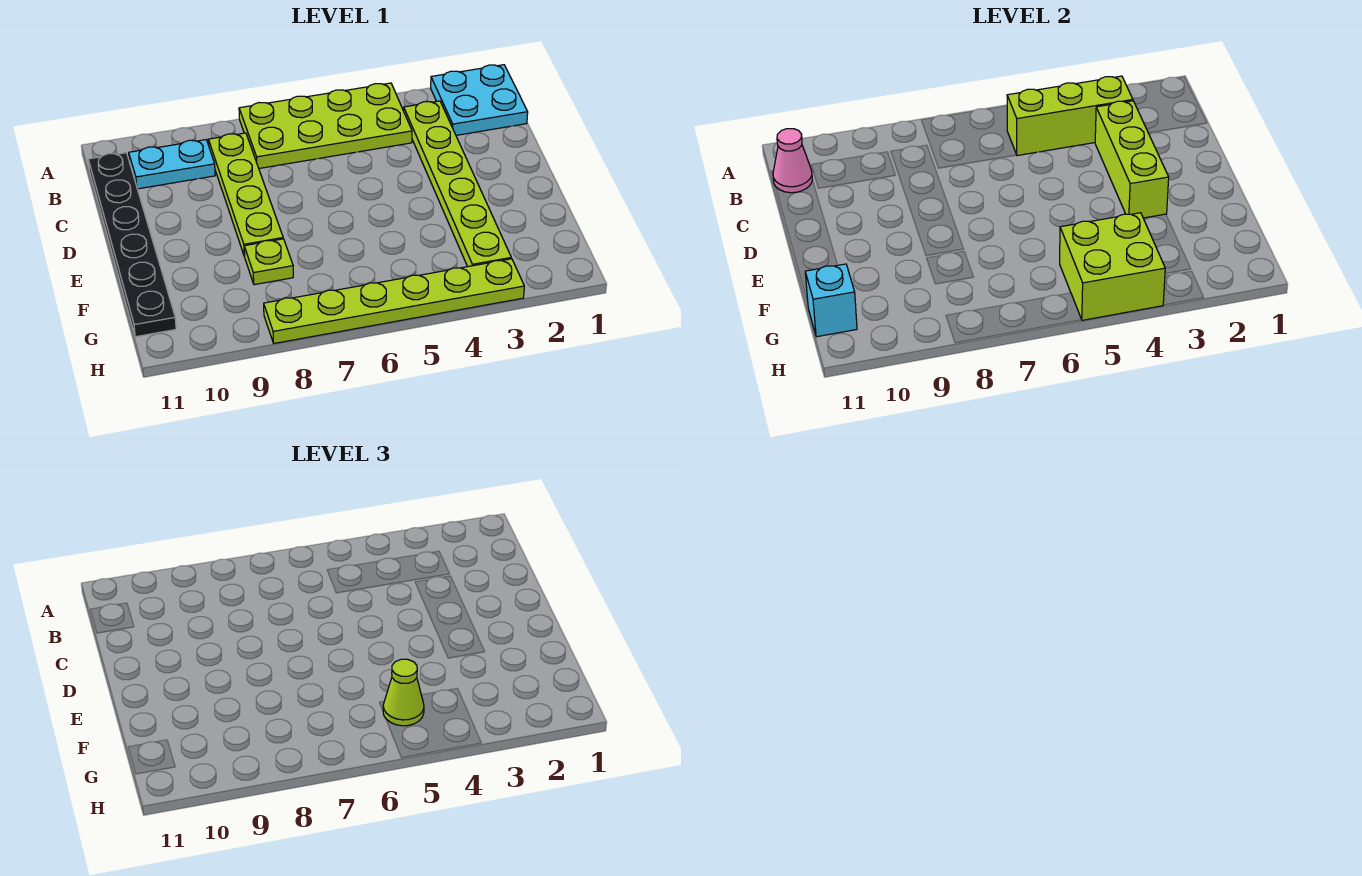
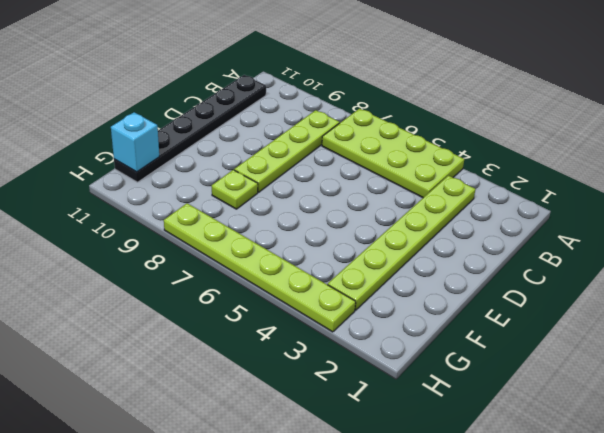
none -> cyan 2x2 plate [431,65,528,135]
none -> cyan 1x2 plate [129,140,215,189]
none -> lime 1x3 brick [1007,76,1133,156]

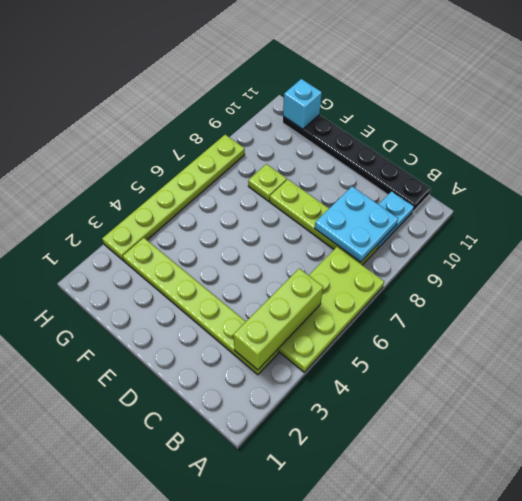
cyan 2x2 plate [315,187,398,262] -> cyan 2x2 plate moved to [431,65,528,135]
none -> pink 1x1 cone [773,129,812,193]
none -> lime 1x3 brick [1095,101,1169,218]
none -> lime 2x2 brick [1060,213,1165,320]

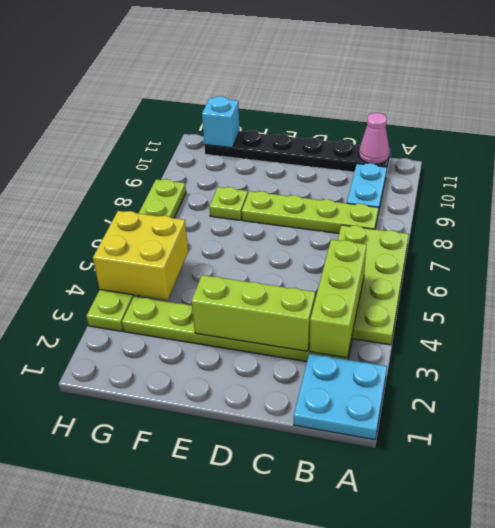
yellow 2x2 brick [93,211,188,300] -> lime 2x2 brick [1060,213,1165,320]
none -> lime 1x1 cone [383,659,424,726]

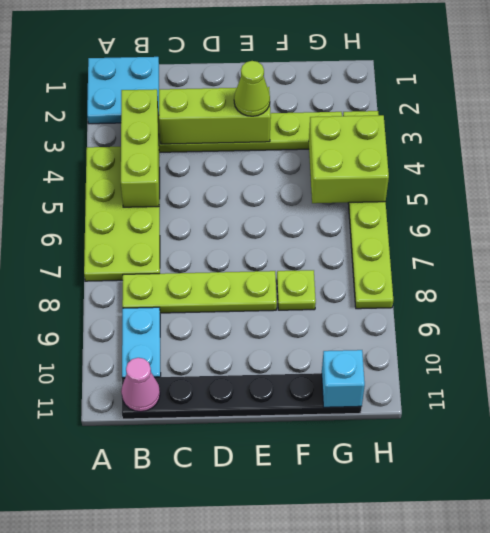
lime 1x1 cone [234,61,270,116] -> lime 1x1 cone moved to [383,659,424,726]

